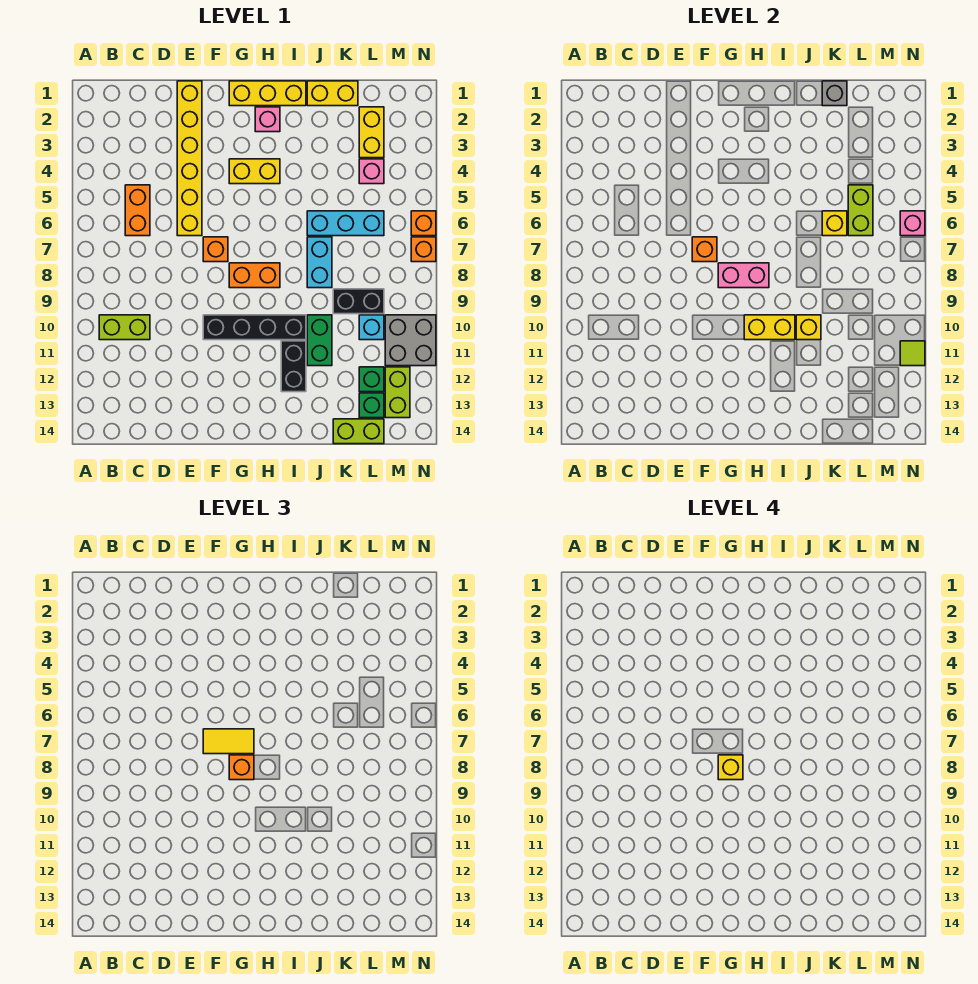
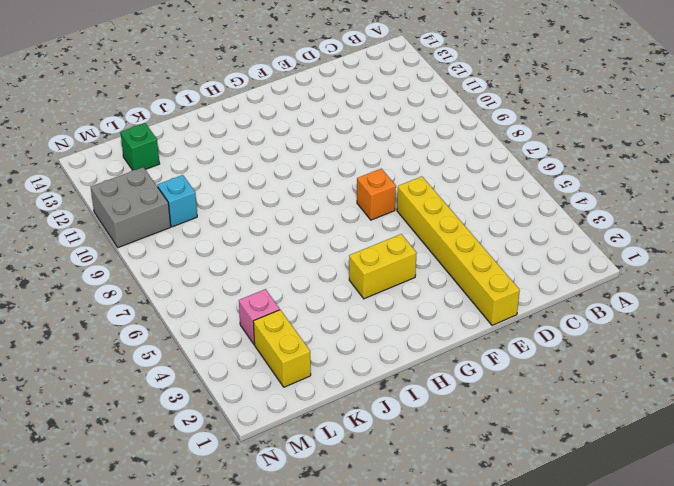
none -> lime 1x2 brick [99,315,150,340]
none -> orange 1x2 brick [125,185,150,236]
none -> black 1x4 brick [203,315,306,340]
none -> yellow 1x3 brick [229,81,306,106]

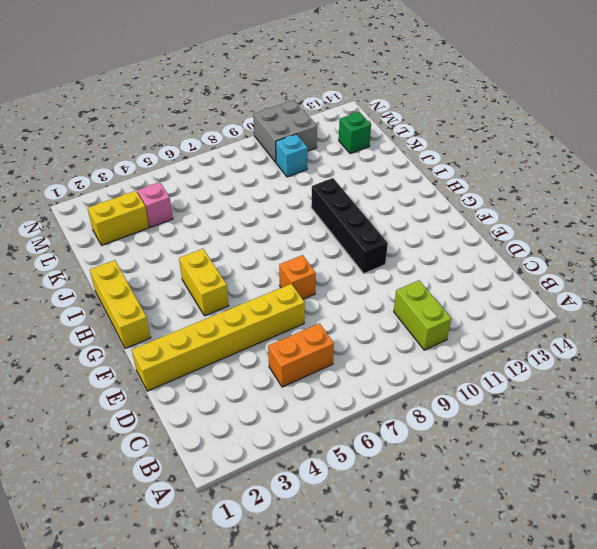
none -> orange 1x2 brick [229,263,280,288]
none -> pink 1x1 brick [255,107,280,132]
none -> black 1x2 brick [281,341,306,392]
none -> yellow 1x2 brick [307,81,358,106]

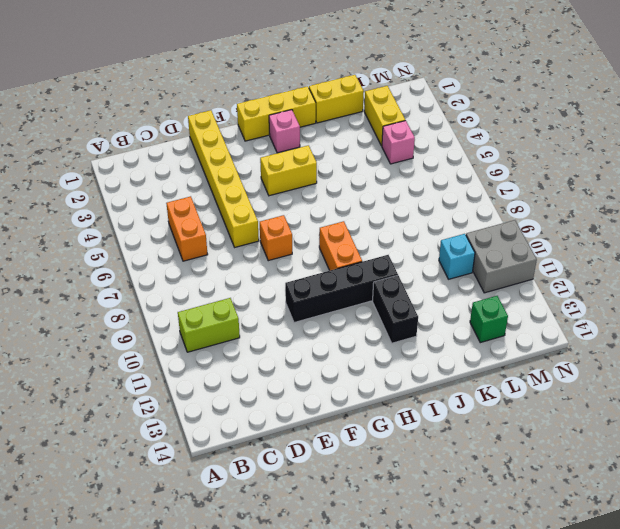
orange 1x2 brick [319,221,362,271] -> orange 1x2 brick turned to [229,263,280,288]
none -> cyan 1x3 brick [307,211,384,236]
none -> cyan 1x2 brick [307,237,332,288]
none -> green 1x2 brick [307,315,332,366]
none -> black 1x2 brick [333,289,384,314]

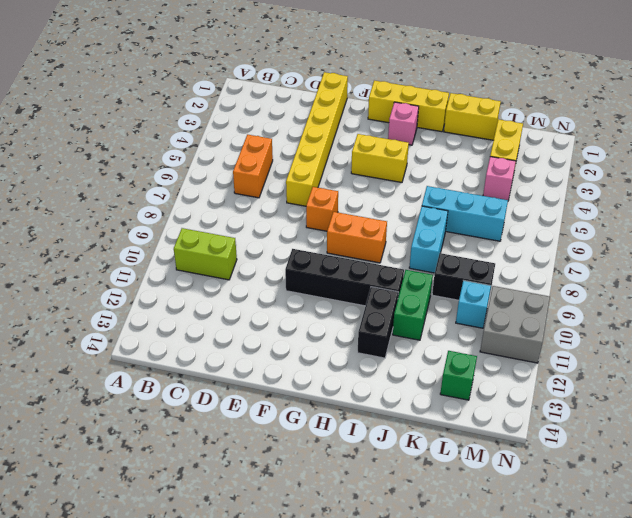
none -> lime 1x2 brick [333,419,384,444]
none -> green 1x1 brick [359,367,384,392]
none -> lime 1x2 brick [385,367,410,418]
none -> orange 1x1 brick [411,211,436,236]

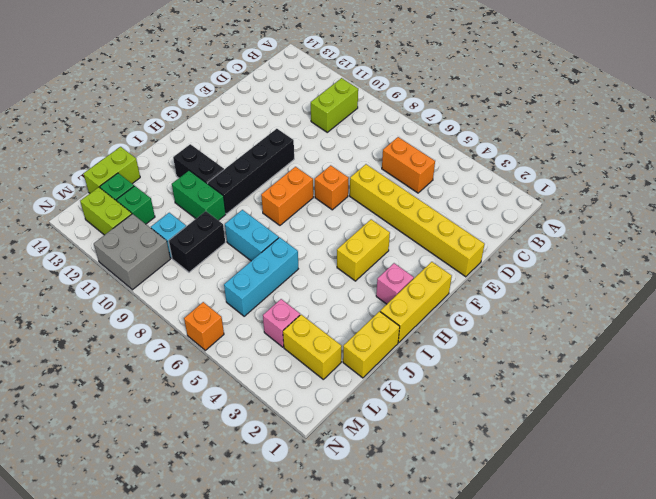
none -> orange 1x1 brick [411,237,436,262]
none -> orange 1x1 brick [692,237,717,262]
none -> pink 1x2 brick [718,263,769,288]
none -> yellow 1x2 brick [744,315,795,340]

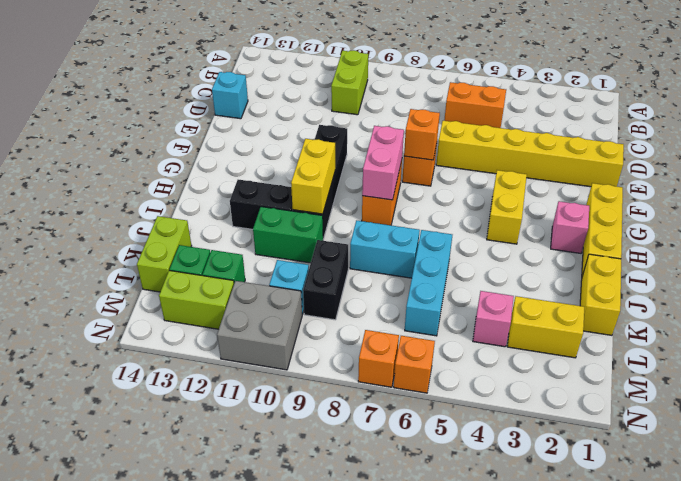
cyan 1x1 brick [212,72,248,119] -> none
none -> yellow 1x1 brick [796,315,821,340]
none -> grey 1x1 brick [822,81,847,106]
none -> yellow 1x1 brick [822,211,847,236]
none -> lime 1x2 brick [848,185,873,236]

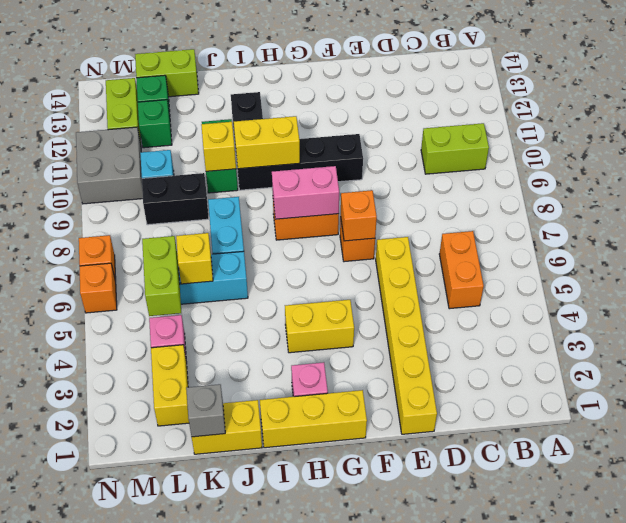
none -> pink 1x1 brick [900,211,925,236]
none -> lime 1x1 tile [900,341,925,366]
none -> yellow 1x2 tile [203,729,254,754]
none -> orange 1x1 brick [229,755,254,780]

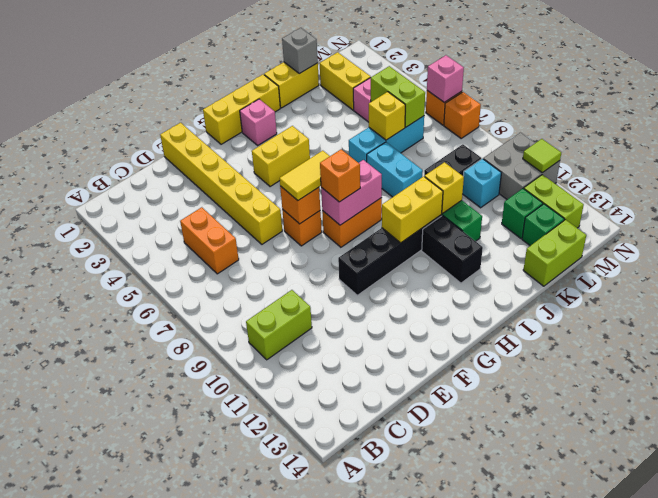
none -> yellow 1x1 brick [718,755,743,780]

